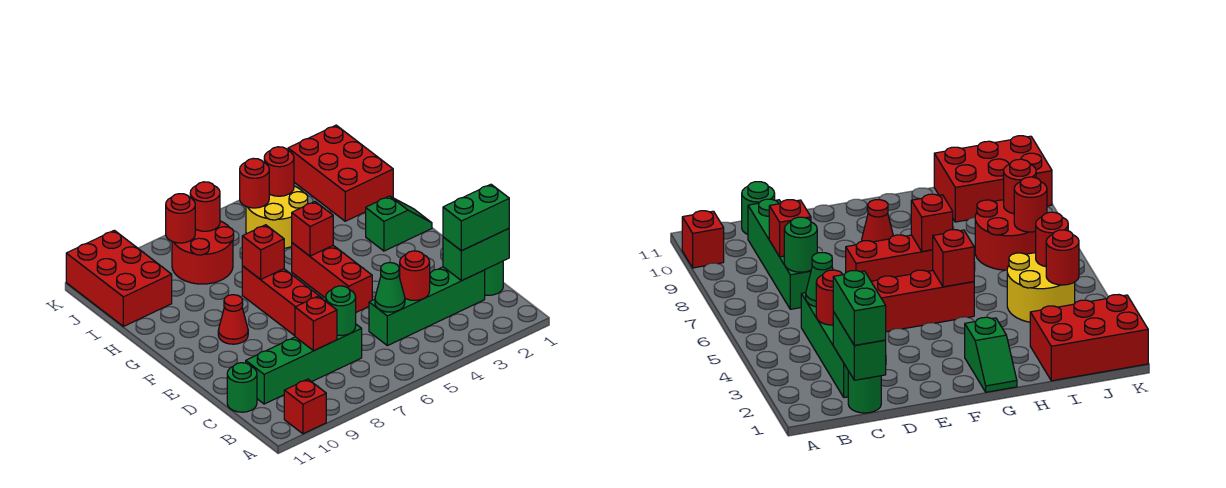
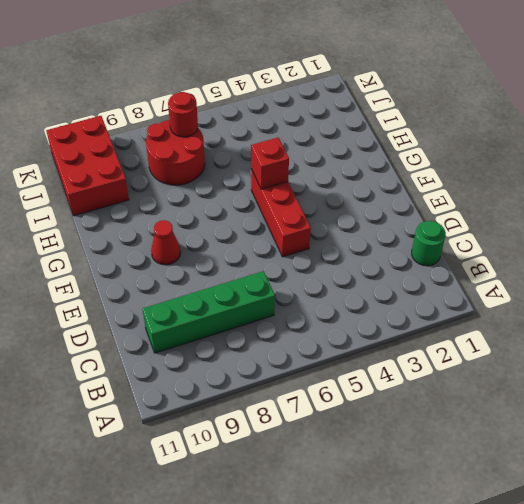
none -> red 1x1 brick [284,379,326,434]
none -> green 1x4 brick [369,267,485,346]
none -> green 1x1 round brick [227,363,257,412]

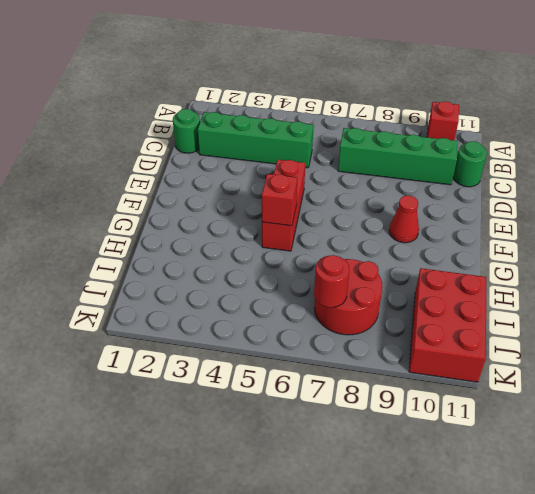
none -> red 1x3 brick [242,266,323,336]
none -> green 1x2 slope [366,196,432,251]
none -> red 2x3 brick [288,125,393,221]

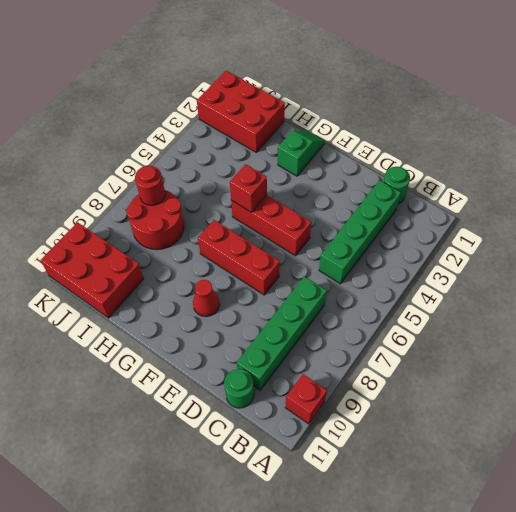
none -> yellow 2x2 round brick [246,186,308,248]
none -> green 1x2 brick [443,229,509,281]
none -> red 1x1 round brick [399,251,430,300]

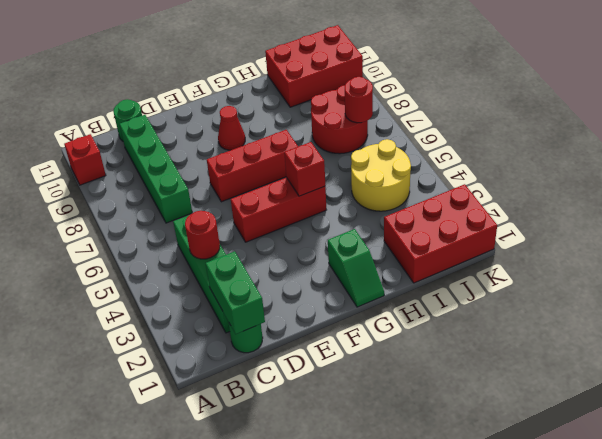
none -> green 1x1 cone [375,263,405,312]
none -> green 1x1 round brick [326,286,356,336]
none -> red 1x1 brick [295,296,337,351]

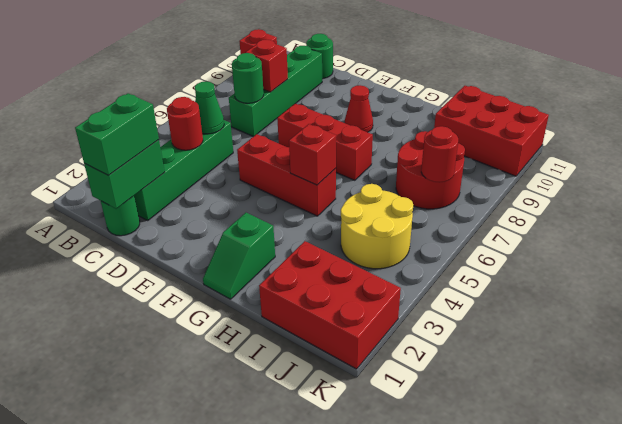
none -> red 1x1 brick [242,225,284,280]
none -> red 1x1 round brick [264,147,294,196]
none -> red 1x1 round brick [240,158,269,208]

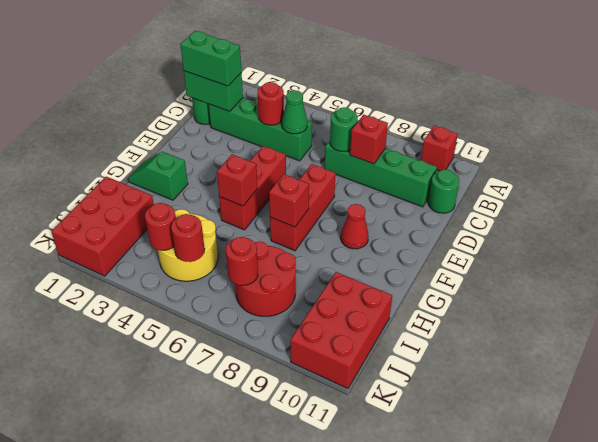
none -> red 1x1 round brick [166,194,195,243]

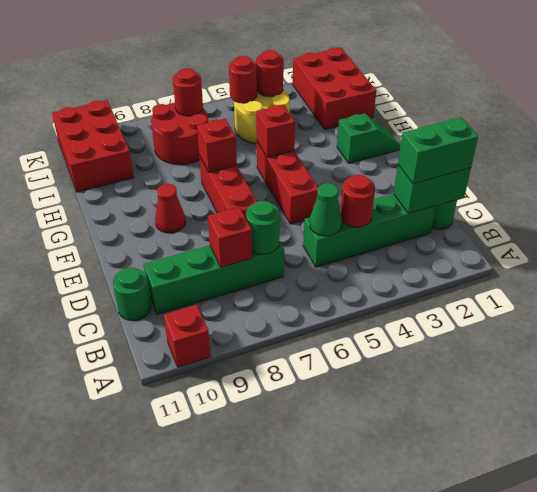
none -> red 1x1 round brick [166,194,195,243]

